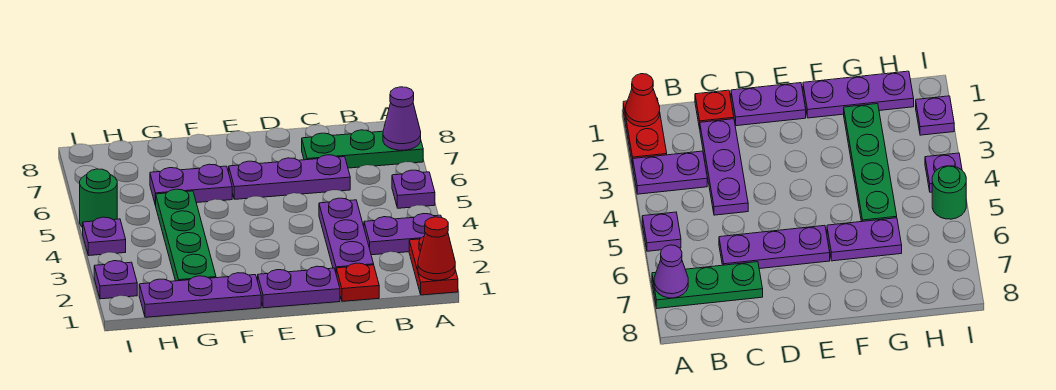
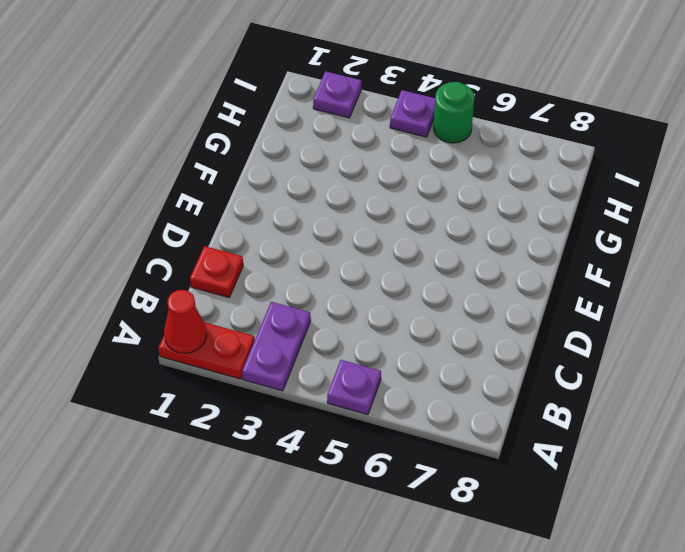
none -> green 1x3 plate [302,130,423,168]
none -> purple 1x3 plate [319,198,374,272]
none -> purple 1x3 plate [229,155,350,199]

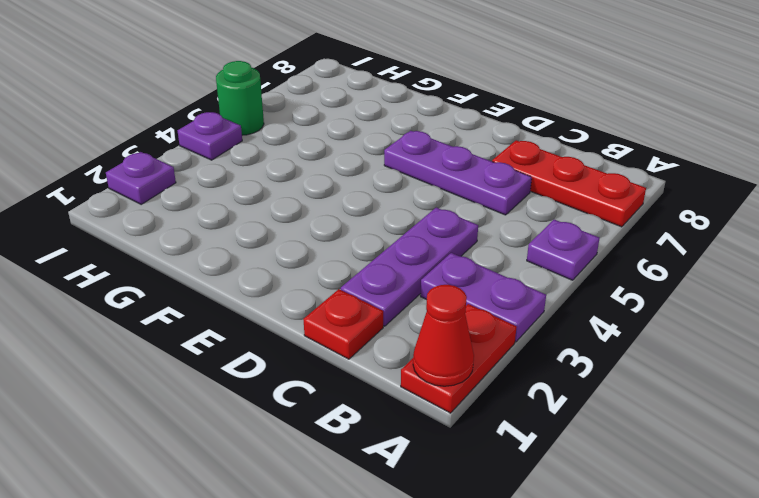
red 1x3 plate [492,140,646,227] -> green 1x3 plate [302,130,423,168]
none -> purple 1x2 plate [258,266,340,308]
none -> purple 1x3 plate [139,273,261,317]
none -> purple 1x2 plate [150,164,232,206]

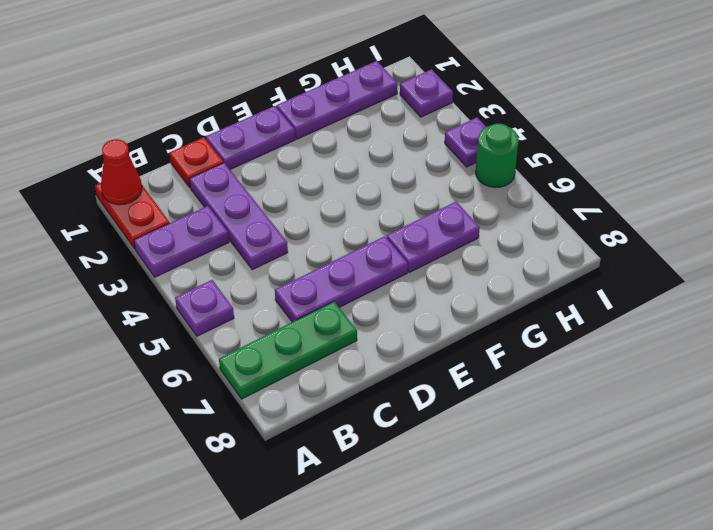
none -> green 1x4 plate [156,189,216,281]
none -> purple 1x1 cone [383,87,421,150]

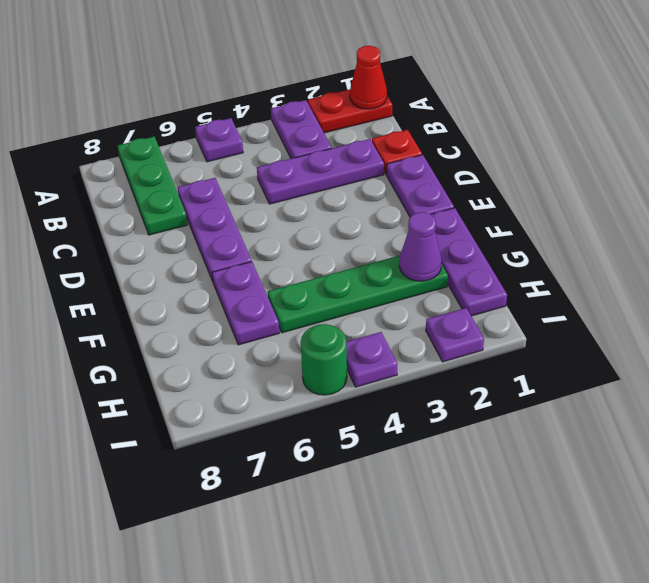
purple 1x1 cone [399,212,442,281] -> purple 1x1 cone moved to [383,87,421,150]

